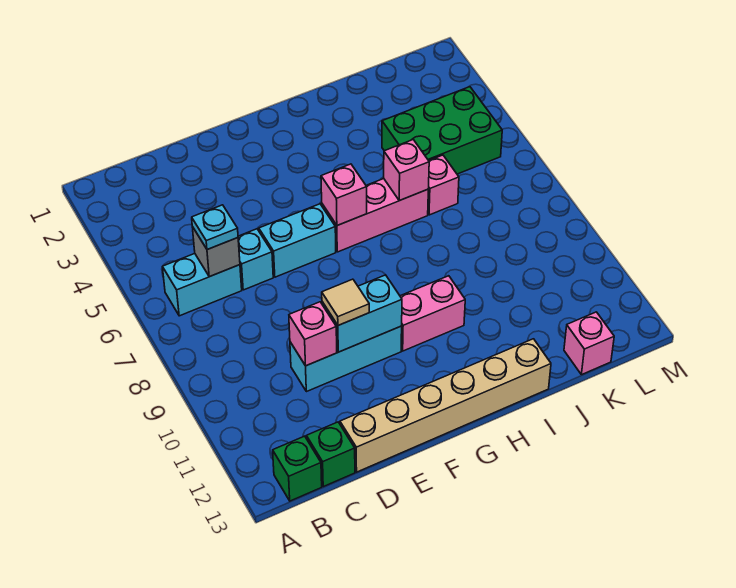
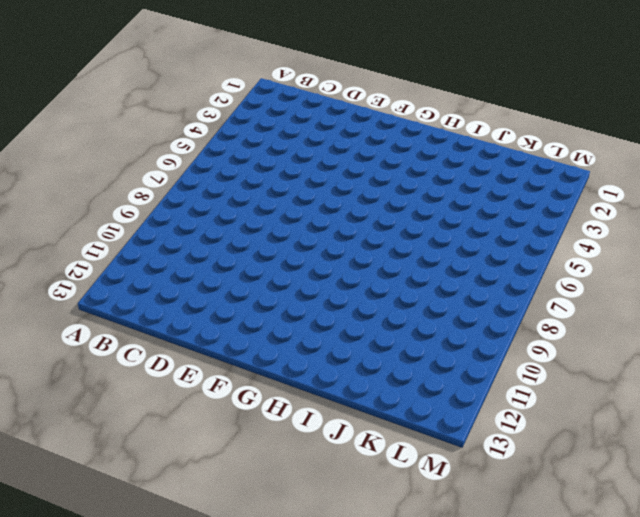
none -> cyan 1x2 brick [162,254,242,316]
none -> green 1x1 brick [273,436,322,501]
none -> green 1x1 brick [306,422,355,487]

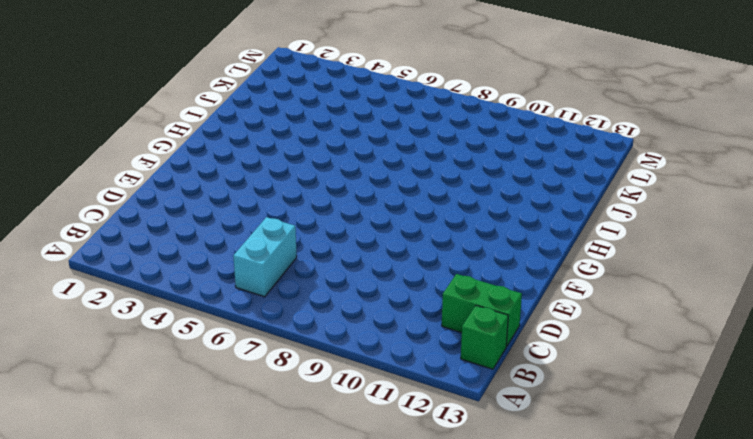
green 1x2 brick [442,274,522,347] -> green 1x1 brick [306,422,355,487]
none -> cyan 1x1 brick [238,229,273,290]
none -> cyan 1x3 brick [290,326,402,392]
none -> tan 1x6 brick [340,339,551,472]

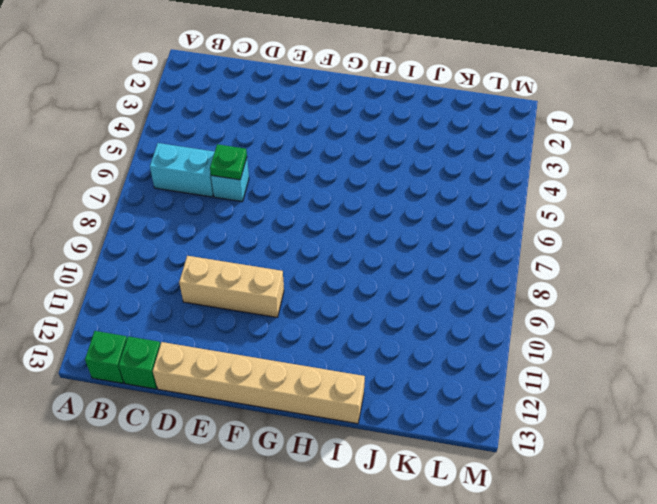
green 1x1 plate [210,144,247,180] -> none
tan 1x3 brick [179,256,284,317] -> cyan 1x3 brick [290,326,402,392]
none -> cyan 1x2 brick [259,204,336,277]
none -> pink 1x3 brick [322,179,428,252]
none -> pink 1x2 brick [400,276,465,351]

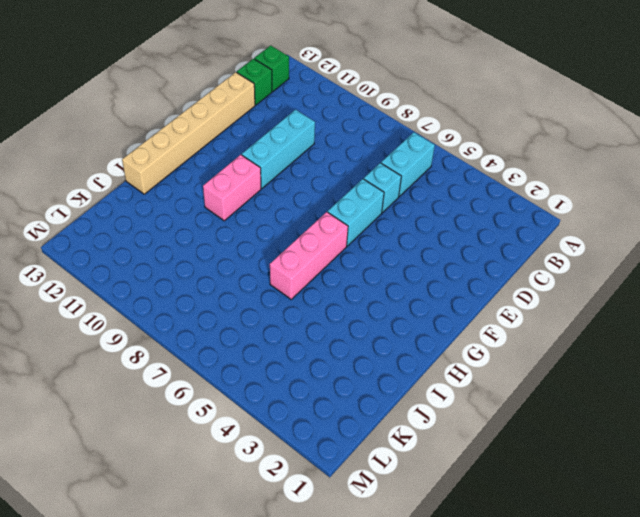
none -> green 2x3 brick [382,87,502,174]
none -> pink 1x1 brick [428,155,459,215]
none -> pink 1x1 brick [564,312,614,375]

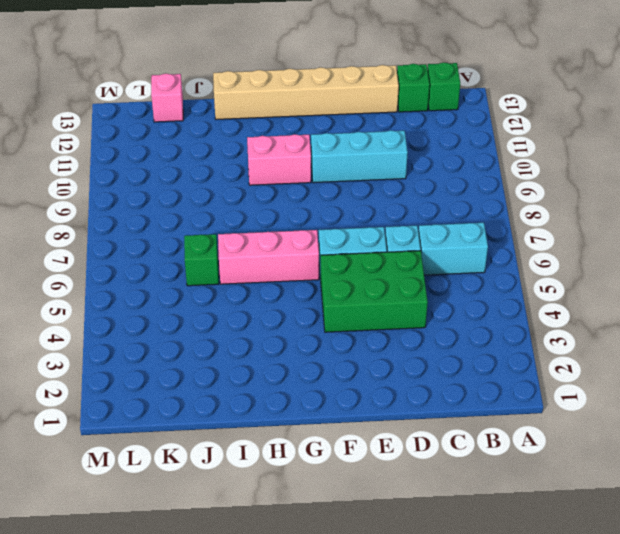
green 2x3 brick [321,251,428,332] -> green 2x3 brick moved to [382,87,502,174]
green 1x1 brick [184,234,219,286] -> pink 1x1 brick [428,155,459,215]
none -> grey 1x1 brick [192,227,240,277]
none -> pink 1x1 brick [289,302,337,366]
none -> cyan 1x2 brick [322,275,402,352]

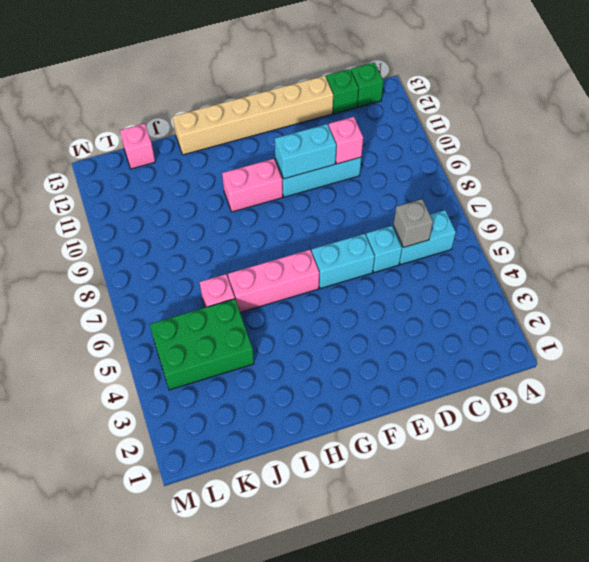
none -> pink 1x1 brick [321,164,367,226]
none -> pink 1x1 brick [384,140,429,201]
none -> cyan 1x1 plate [192,205,238,250]

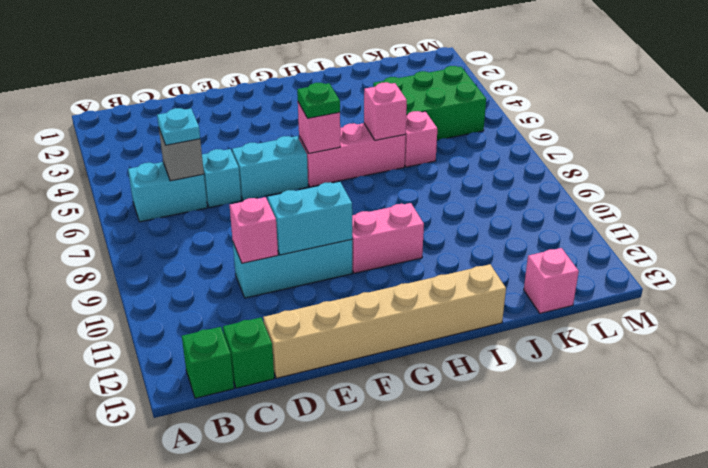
green 1x1 plate [297,83,340,118] -> none
none -> tan 1x1 tile [322,279,369,325]

